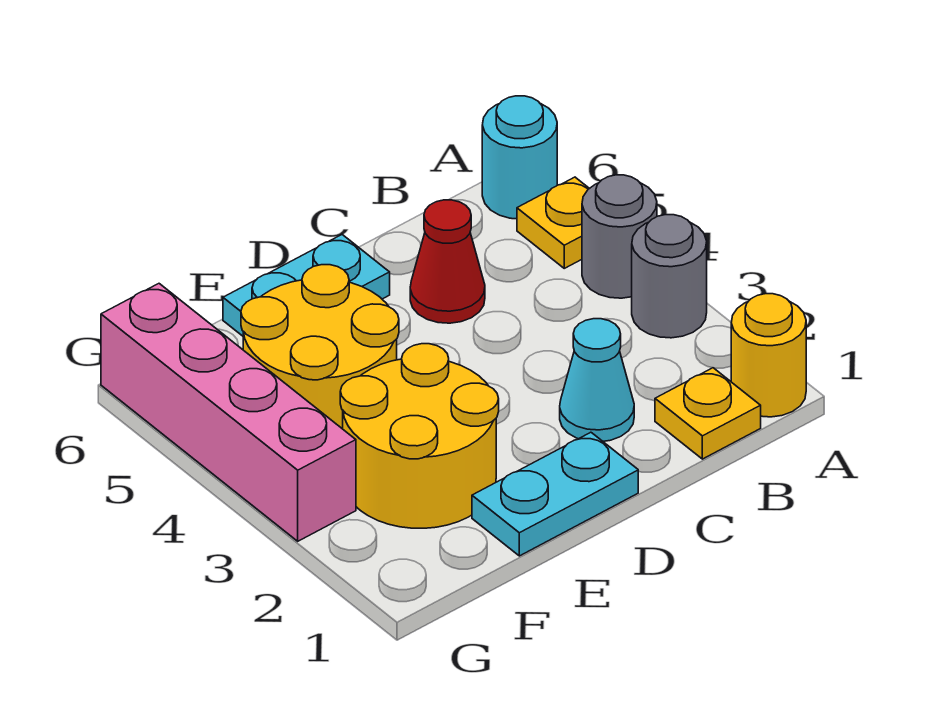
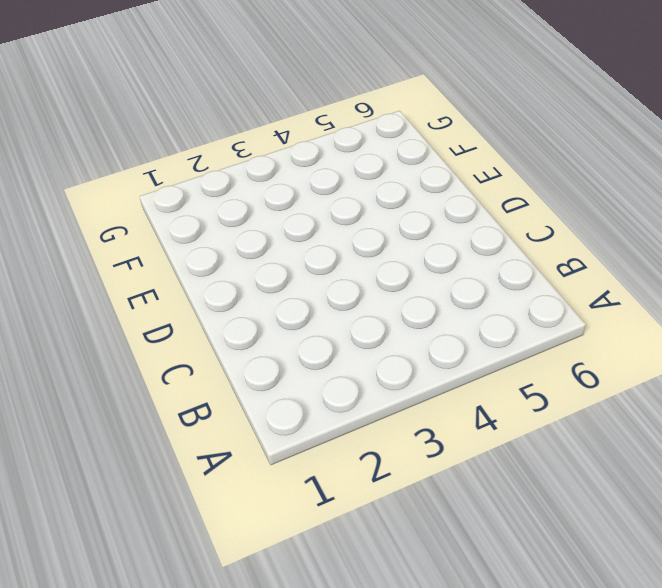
none -> yellow 1x1 round brick [731,294,806,417]
none -> grey 1x1 round brick [632,215,707,338]
none -> grey 1x1 round brick [582,175,657,298]

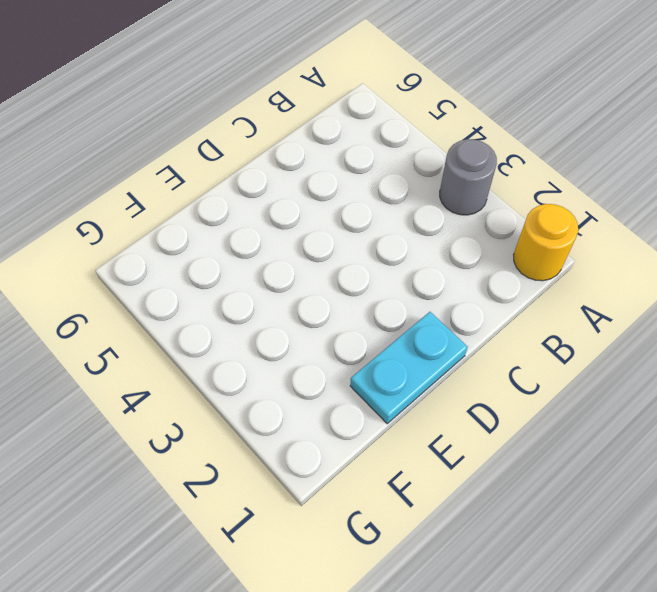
none -> grey 1x1 round brick [582,175,657,298]
none -> yellow 1x1 plate [517,177,589,268]
none -> cyan 1x1 round brick [482,96,557,219]

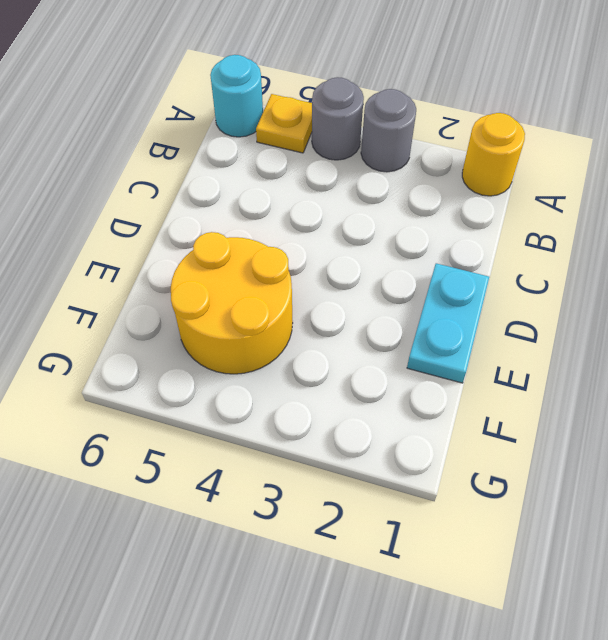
none -> yellow 1x1 plate [655,368,761,459]
none -> cyan 1x1 cone [560,319,634,441]
none -> red 1x1 cone [410,200,485,323]

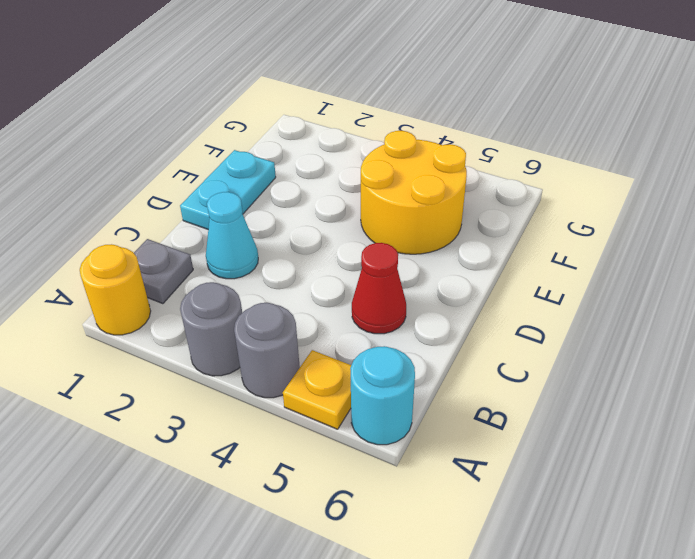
grey 1x1 plate [134,239,193,304] -> yellow 1x1 plate [655,368,761,459]
none -> cyan 1x2 plate [223,235,390,336]
none -> yellow 2x2 round brick [340,344,499,528]
none -> pink 1x4 brick [101,284,356,541]

